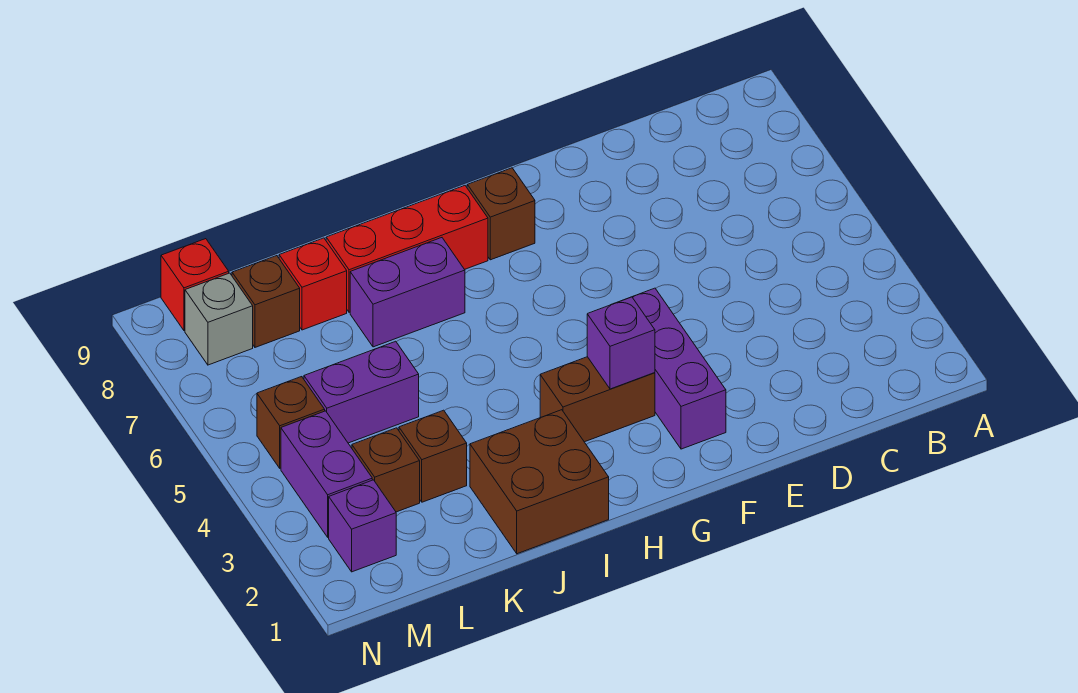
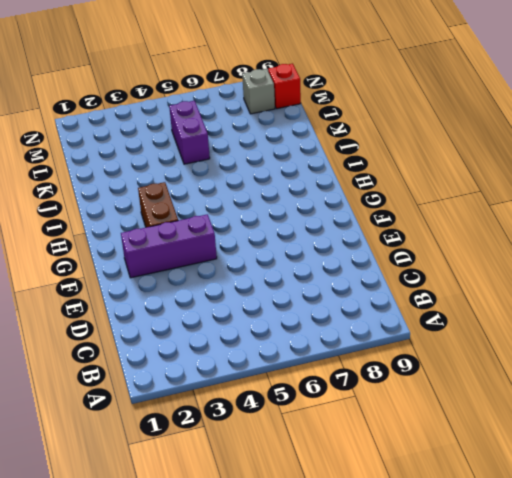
none -> brown 1x1 brick [467,168,535,260]
none -> red 1x3 brick [326,186,488,312]
none -> brown 2x2 brick [470,410,609,554]

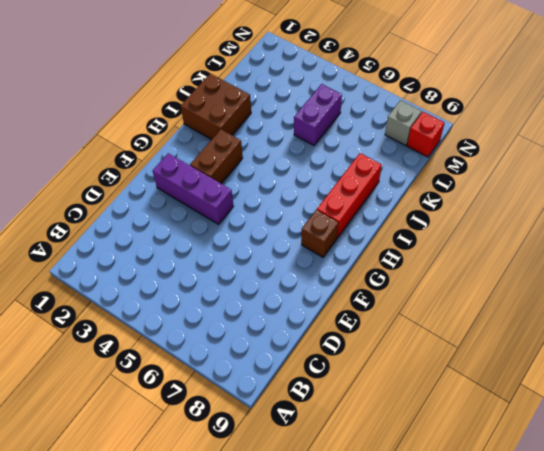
none -> purple 1x2 brick [350,238,465,347]
none -> brown 1x1 brick [399,410,467,502]
none -> red 1x1 brick [279,238,347,330]

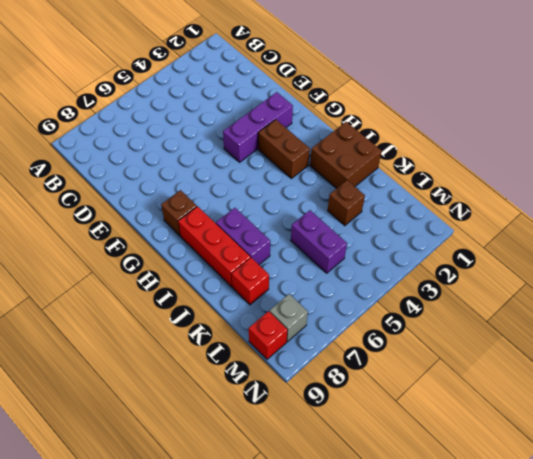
none -> brown 1x1 brick [352,428,420,512]
none -> brown 1x1 brick [232,256,300,347]
none -> purple 1x1 brick [329,480,396,572]

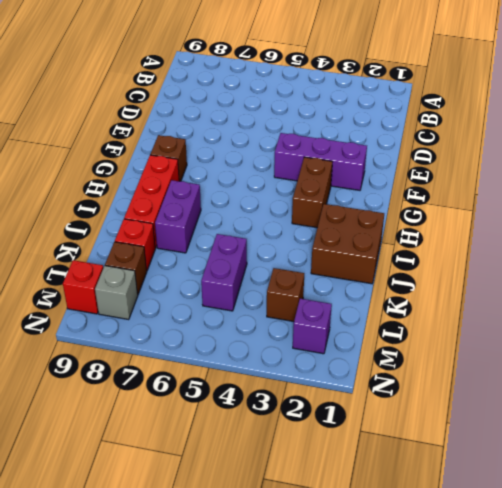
none -> brown 1x1 brick [399,410,467,502]
none -> purple 1x2 brick [281,411,372,537]
none -> brown 1x1 brick [257,377,325,468]

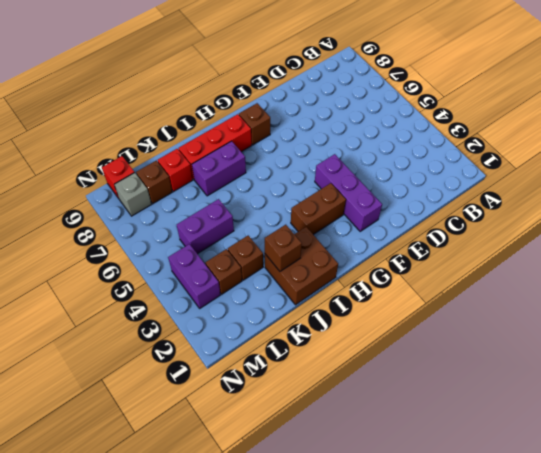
brown 1x1 brick [265,225,302,271] -> brown 1x1 brick moved to [257,377,325,468]
none -> purple 1x1 brick [329,480,396,572]
none -> purple 1x1 brick [587,297,655,389]

